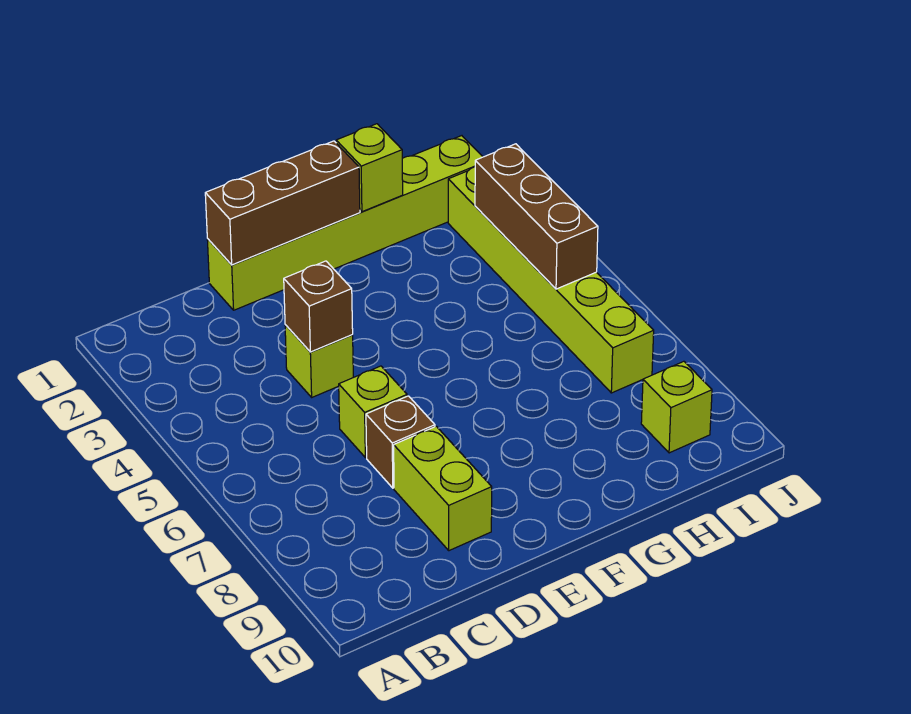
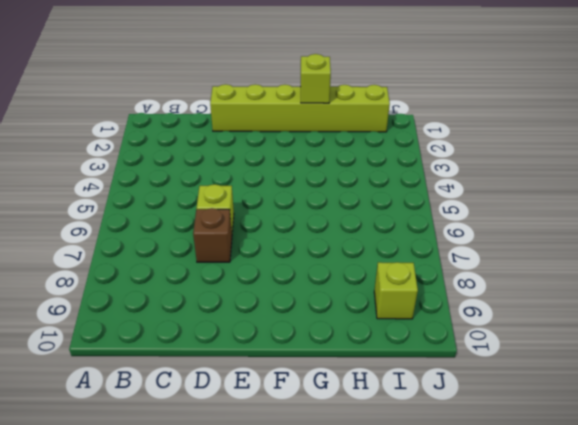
none -> lime 1x1 brick [285,325,353,397]
none -> lime 1x2 brick [394,426,492,551]

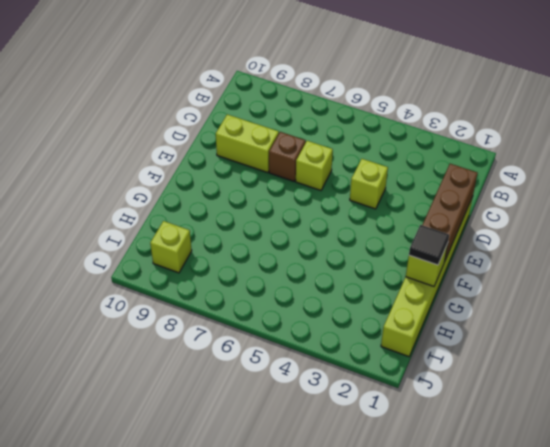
black 1x1 tile [409,225,449,265] -> none
none -> lime 1x6 brick [448,167,654,393]
none -> brown 1x1 brick [284,261,353,352]

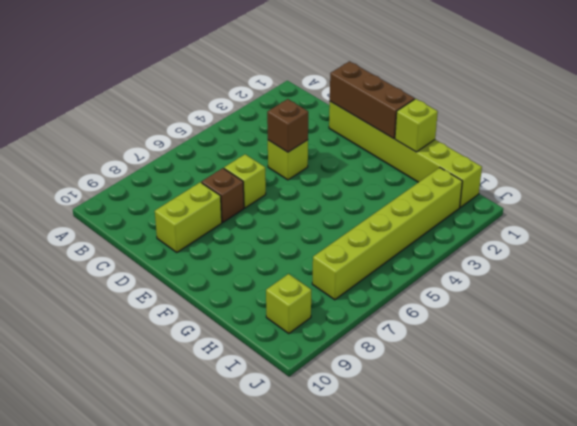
none -> brown 1x3 brick [475,144,598,289]

